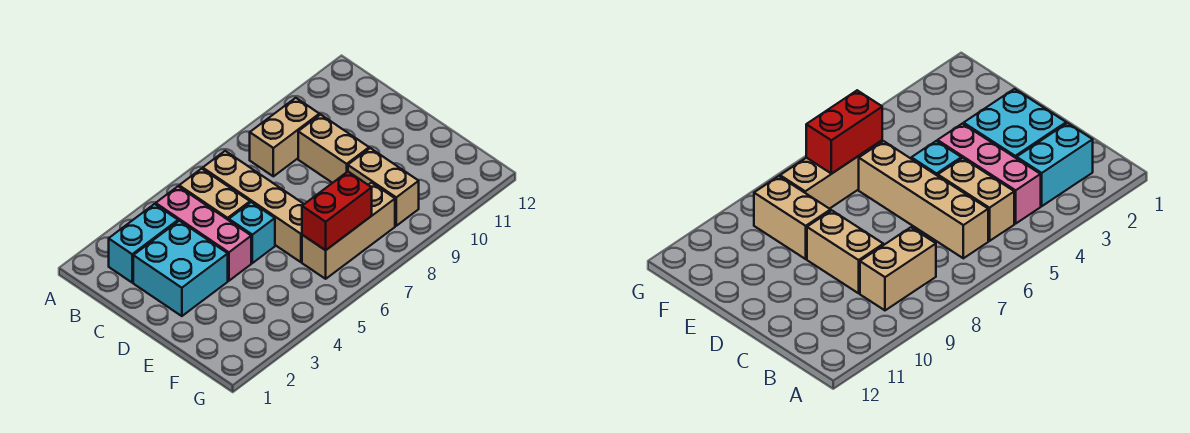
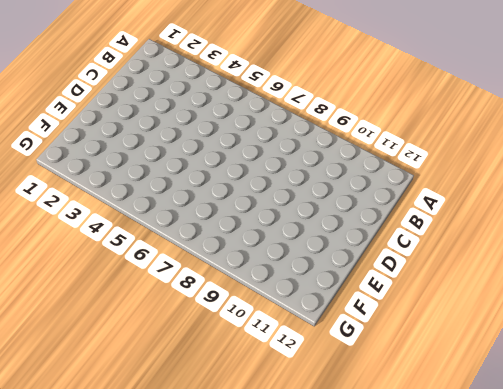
none -> cyan 1x2 brick [109,204,178,282]
none -> pink 1x3 brick [156,186,251,281]

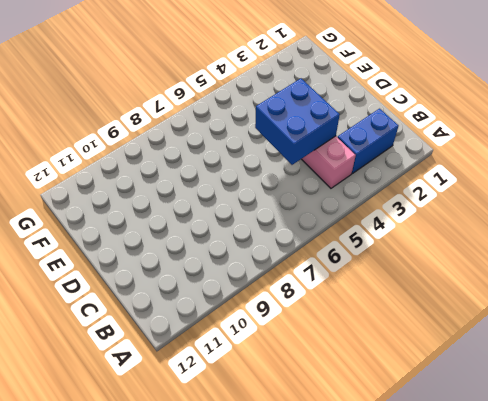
blue 1x2 brick [338,109,399,174] -> cyan 1x2 brick [109,204,178,282]
blue 2x2 brick [255,79,340,165] -> none
none -> tan 1x2 brick [179,169,250,220]
none -> tan 1x4 brick [203,151,304,262]

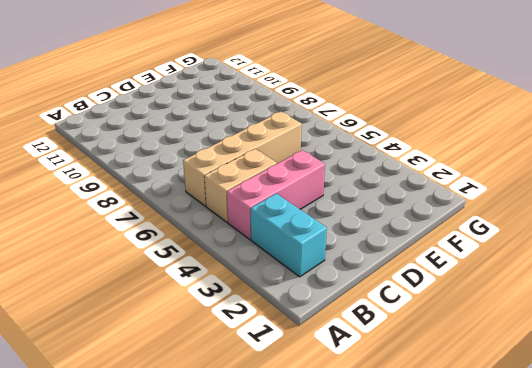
none -> tan 1x2 brick [250,98,319,176]
none -> cyan 2x2 brick [133,221,228,316]

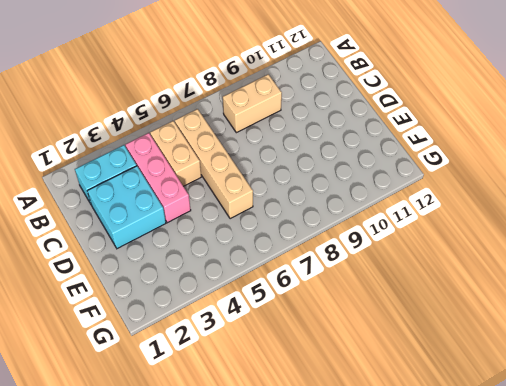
none -> tan 1x2 brick [298,115,369,183]
none -> cyan 1x1 brick [229,202,275,263]

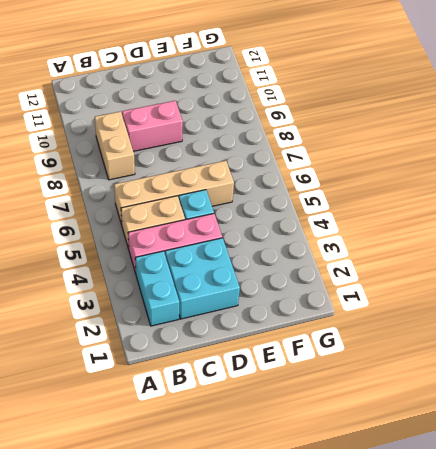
pink 1x2 brick [122,101,183,151] -> tan 1x2 brick [298,115,369,183]
none -> tan 1x2 brick [348,148,419,226]
none -> tan 1x3 brick [302,183,395,279]

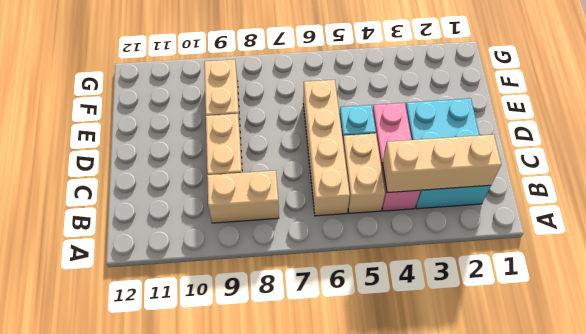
tan 1x3 brick [382,134,501,193] -> tan 1x3 brick moved to [302,183,395,279]
none -> red 1x2 brick [302,172,372,250]

